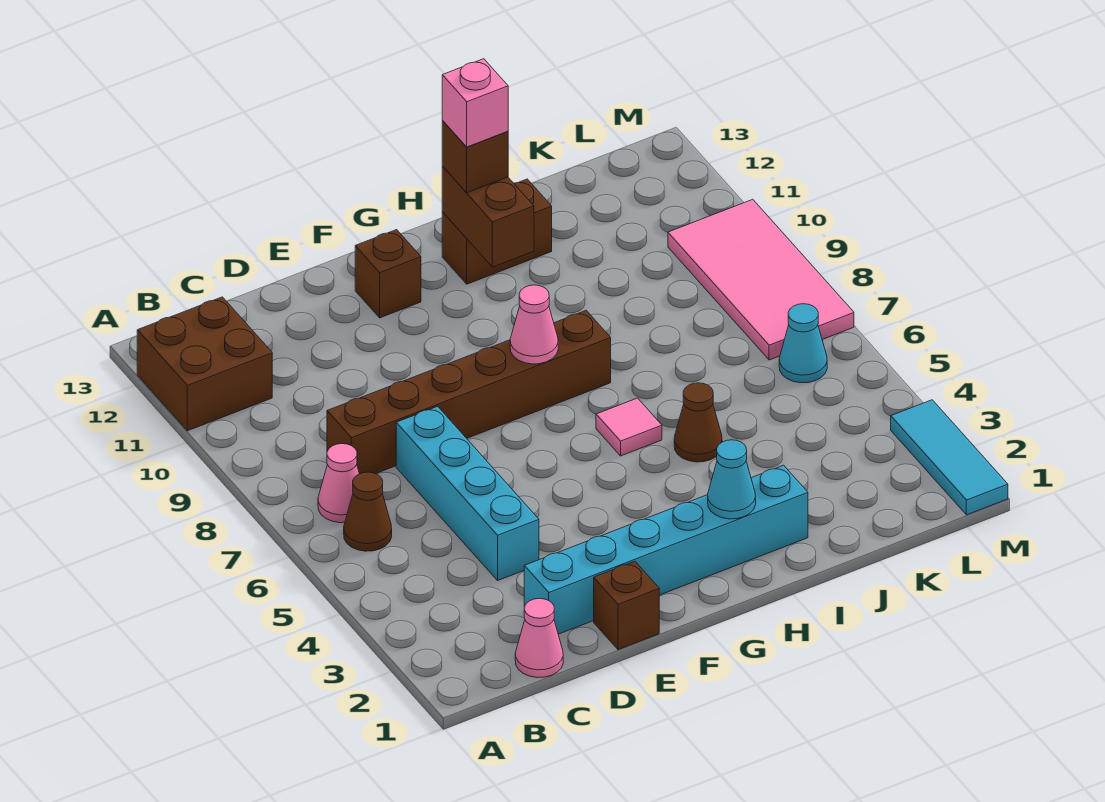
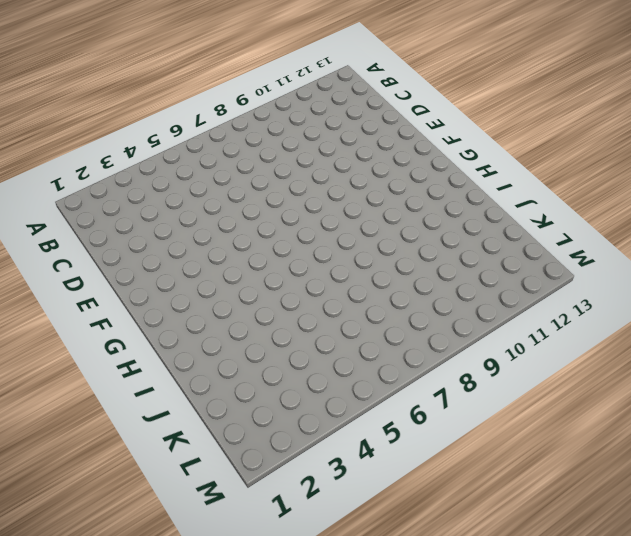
none -> brown 2x2 brick [137,297,272,431]
none -> brown 1x1 cone [344,472,392,551]
none -> pink 1x1 cone [318,444,359,523]

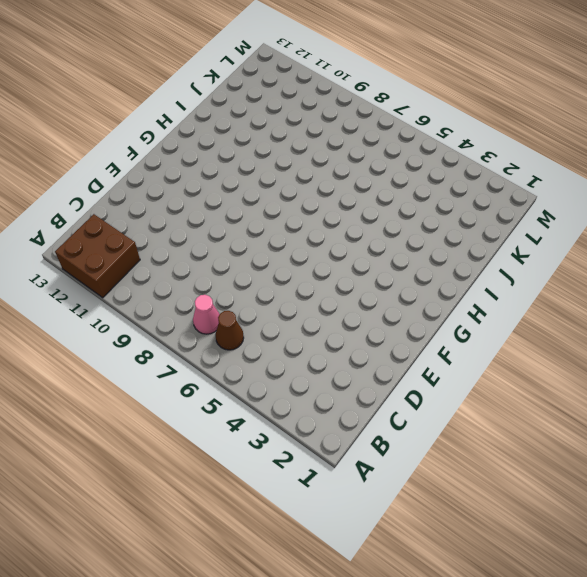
none -> pink 1x1 cone [515,599,563,678]
none -> brown 1x6 brick [327,311,611,474]
none -> cyan 1x6 brick [524,465,808,634]

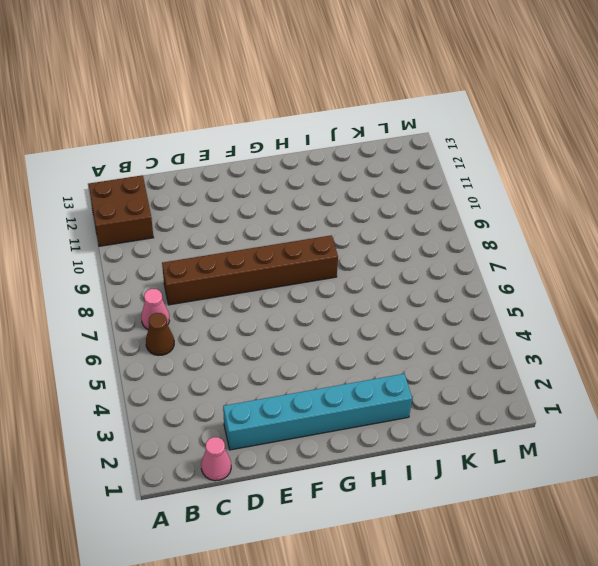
none -> cyan 1x4 brick [396,406,539,580]
none -> brown 1x1 brick [594,561,659,650]
none -> brown 1x1 brick [355,230,421,318]

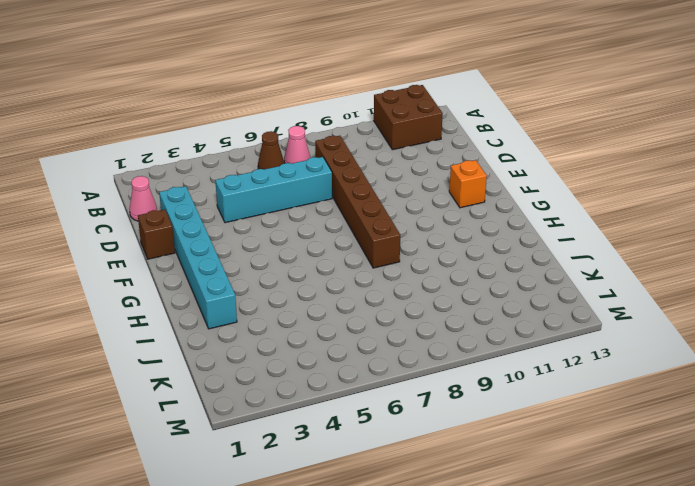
orange 1x1 brick [449,160,487,208] -> brown 1x1 brick [355,230,421,318]
none -> pink 1x1 tile [596,398,662,456]
none -> brown 1x2 brick [442,179,552,284]
none -> brown 1x1 cone [674,383,722,462]

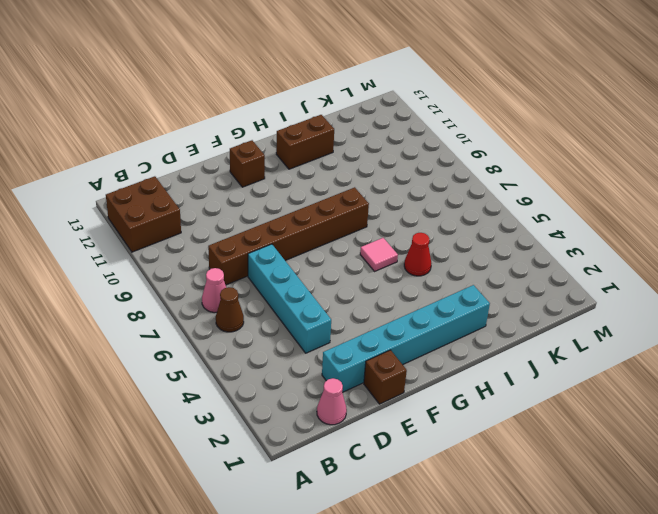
red 1x1 cone [404,233,431,276] -> brown 1x1 cone [674,383,722,462]
none -> cyan 1x1 cone [779,304,827,383]
none -> pink 2x4 tile [668,199,854,360]
none -> cyan 1x3 tile [891,400,1008,515]

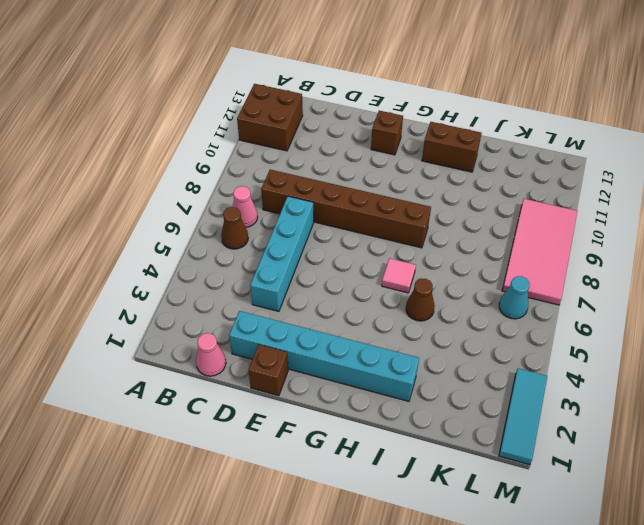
none -> pink 1x1 cone [510,285,558,364]
none -> cyan 1x1 cone [708,440,756,519]
none -> brown 1x2 brick [442,166,534,267]

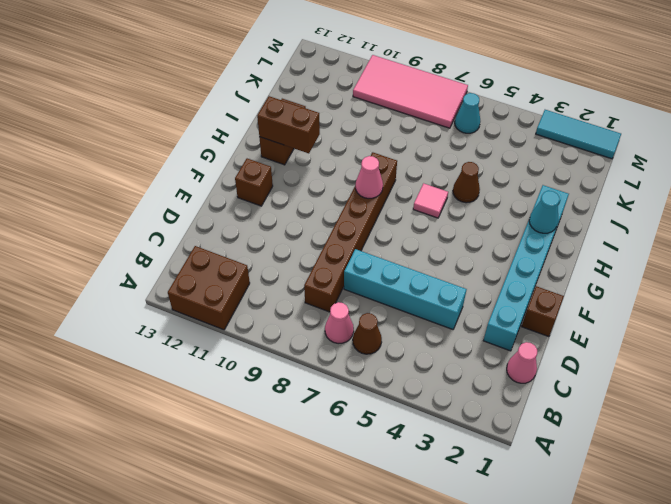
none -> brown 1x1 brick [442,121,508,193]
none -> pink 1x1 brick [442,59,508,147]

